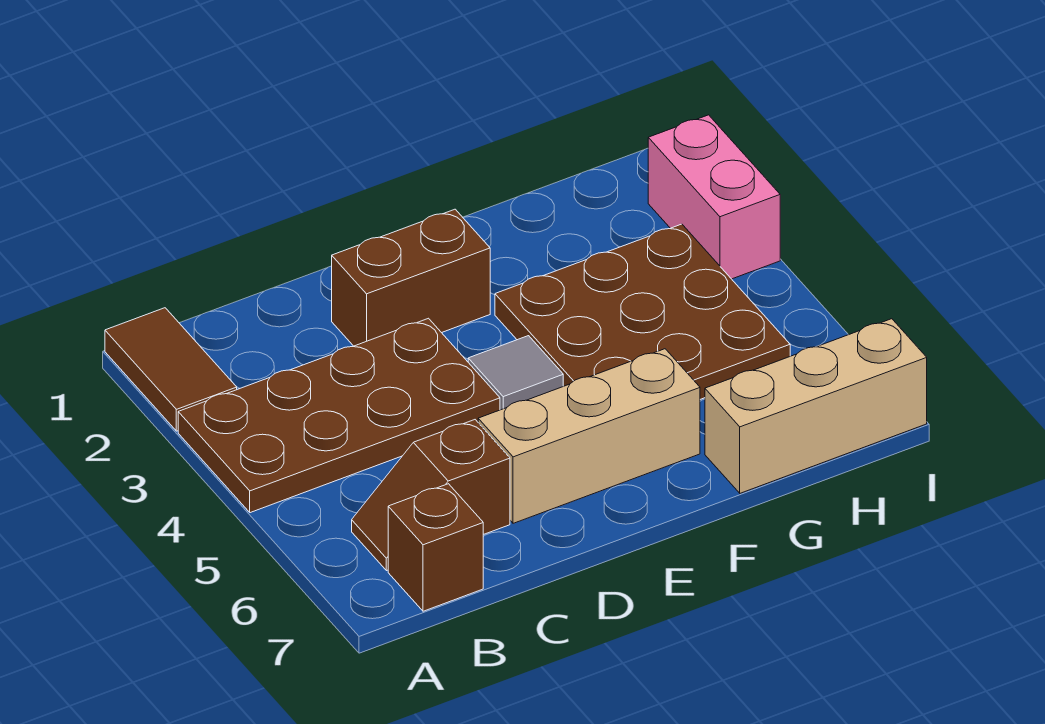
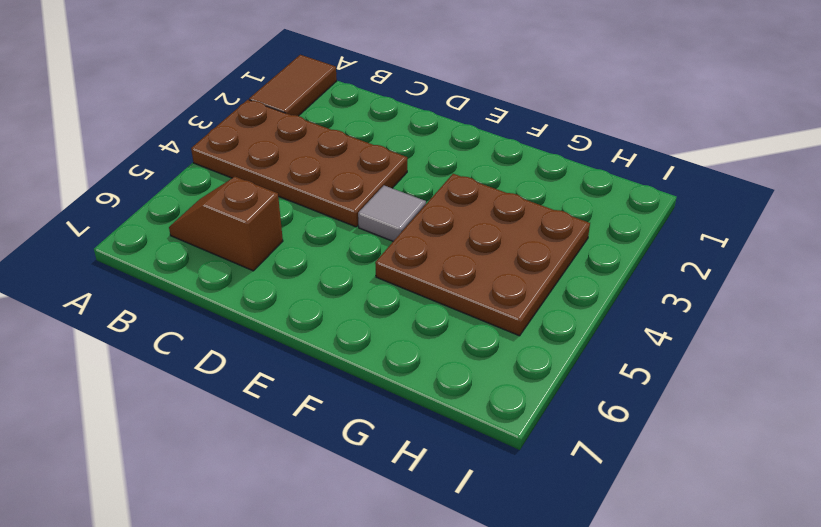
none -> brown 1x1 brick [388,484,483,611]
none -> brown 1x2 brick [332,209,490,346]

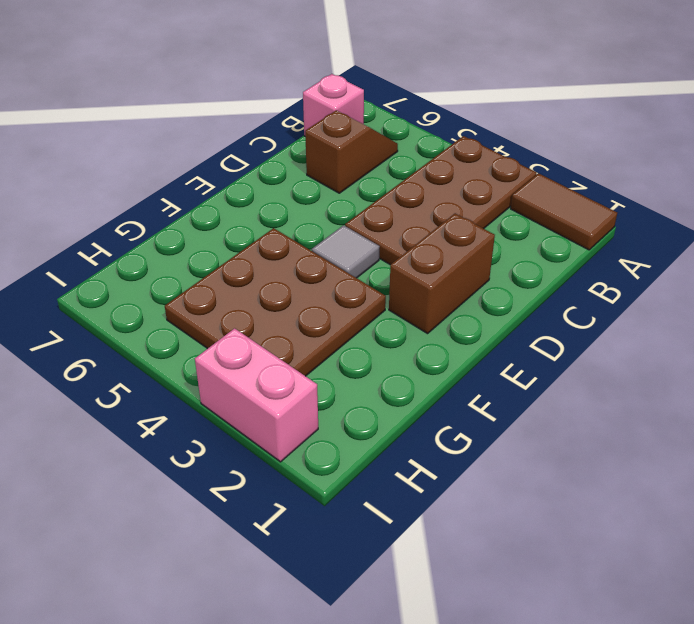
pink 1x1 brick [303,74,364,136] -> brown 1x1 brick [388,484,483,611]
none -> tan 1x3 brick [478,349,700,523]
none -> tan 1x3 brick [705,319,927,493]

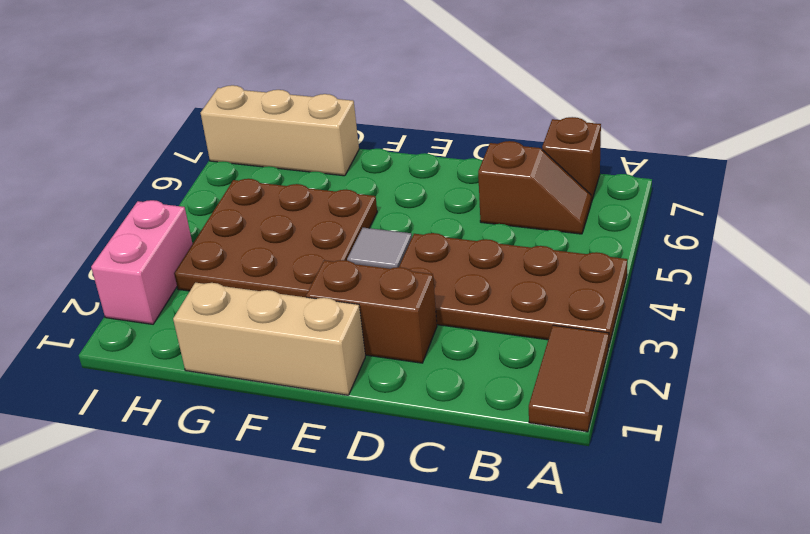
tan 1x3 brick [173,283,365,395] -> tan 1x3 brick moved to [478,349,700,523]

